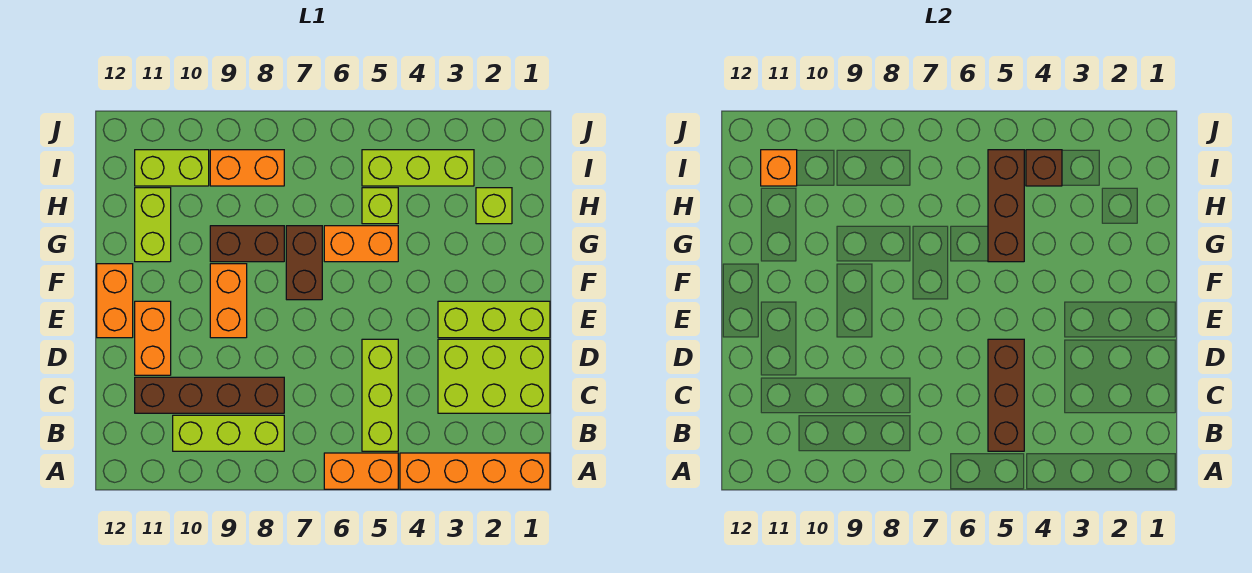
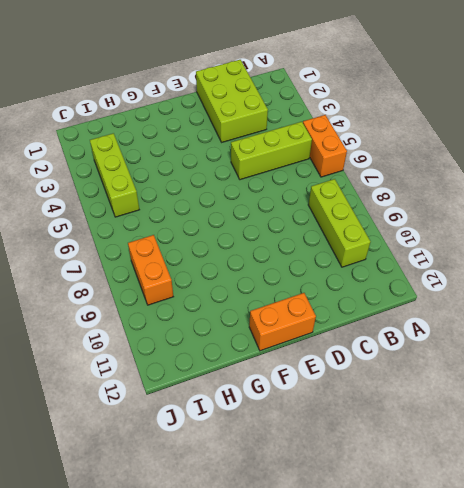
none -> orange 1x4 brick [400,453,550,489]
none -> brown 1x4 brick [135,377,284,413]
none -> orange 1x2 brick [135,301,171,375]

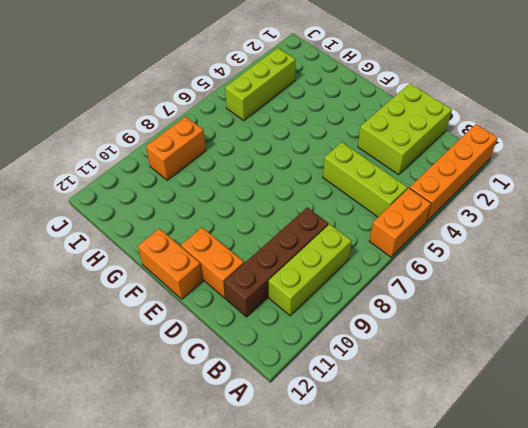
none -> lime 1x3 brick [438,301,550,338]
none -> orange 1x2 brick [210,264,247,338]
none -> brown 1x2 brick [286,226,322,300]

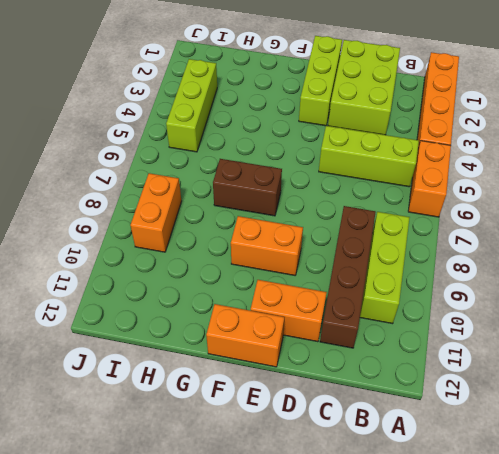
none -> orange 1x2 brick [324,226,398,262]
none -> brown 1x2 brick [210,226,284,262]
none -> lime 1x2 brick [135,188,171,262]

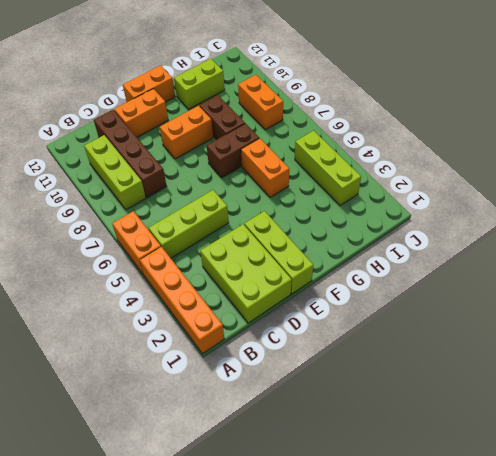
none -> lime 1x1 brick [476,188,512,224]
none -> lime 1x1 brick [362,188,398,224]
none -> lime 1x2 brick [135,150,209,186]

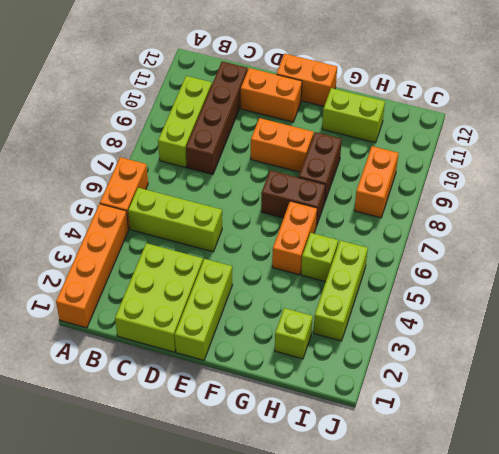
none -> lime 1x2 brick [135,150,209,186]
none -> brown 1x3 brick [988,339,1024,451]
none -> brown 1x3 brick [988,150,1024,262]

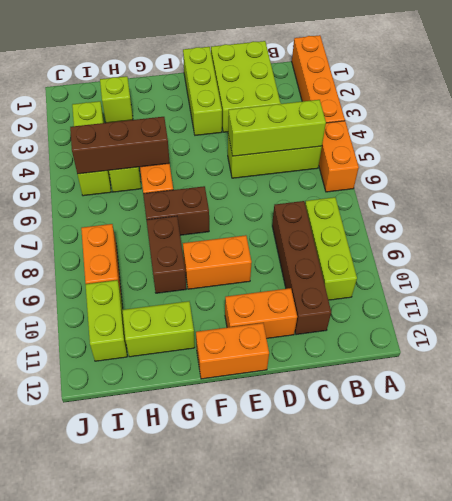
lime 1x3 brick [228,100,326,156] -> brown 1x3 brick [988,339,1024,451]
none -> brown 1x1 brick [1026,150,1062,186]
none -> orange 1x1 brick [761,150,797,186]

